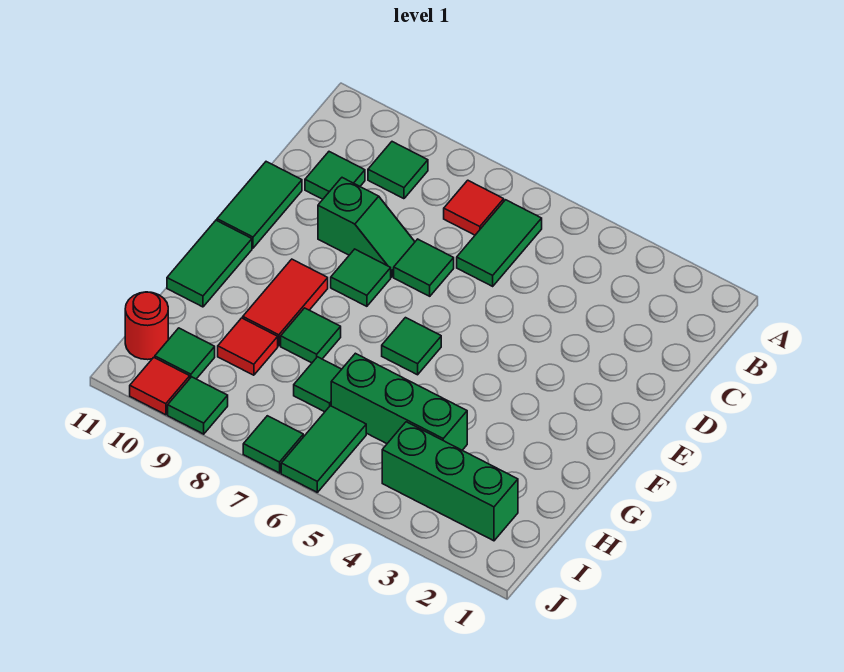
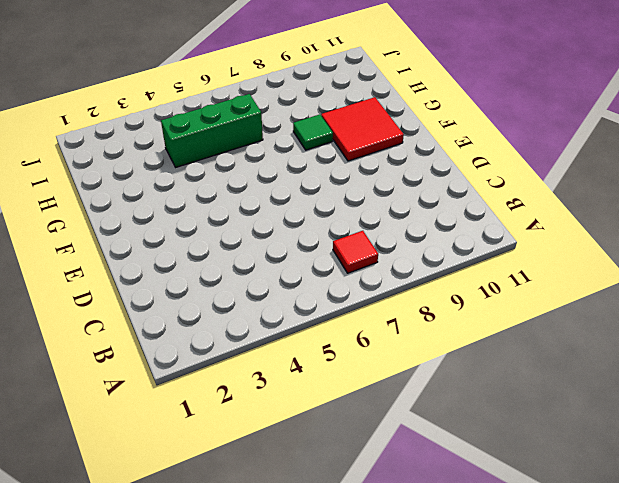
red 2x2 tile [321,97,404,161] -> red 1x2 tile [243,259,328,346]
none -> green 1x2 tile [457,200,542,286]
none -> green 1x1 tile [368,142,428,199]
none -> green 1x1 tile [305,152,365,199]

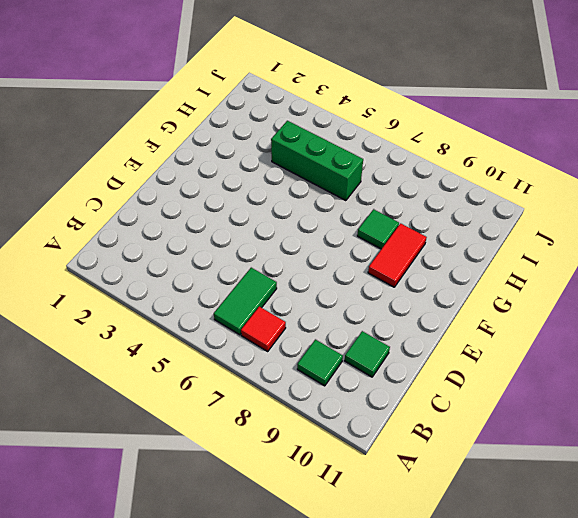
none -> green 1x1 tile [394,239,454,296]
none -> green 1x2 slope [318,178,415,277]
none -> green 1x2 tile [217,162,302,248]

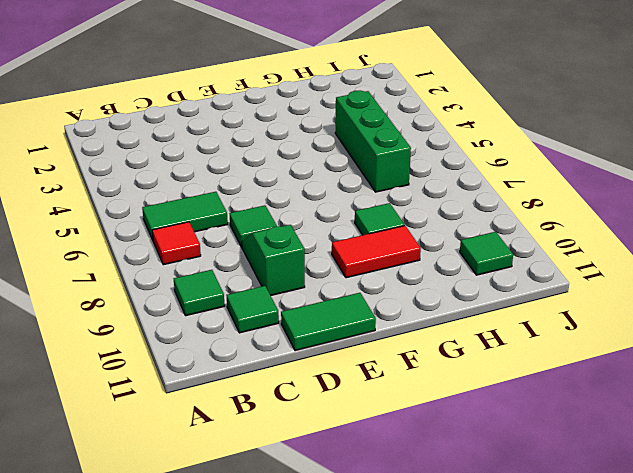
none -> green 1x1 tile [331,249,391,306]
none -> green 1x1 tile [382,318,441,375]
none -> green 1x2 tile [167,220,252,307]

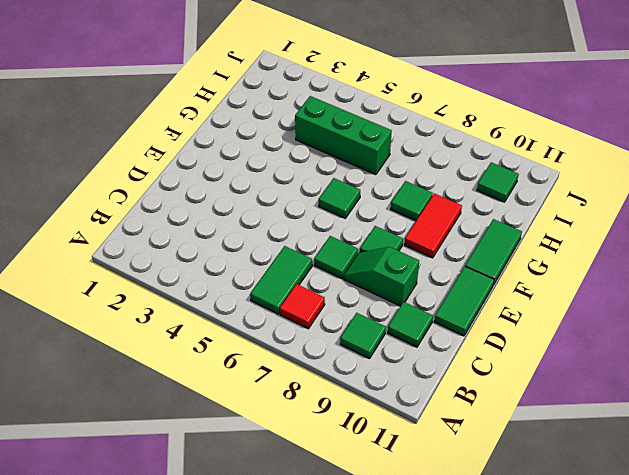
none -> green 1x1 tile [294,357,342,412]
none -> red 1x1 tile [218,318,278,375]
none -> green 1x3 brick [382,422,518,541]

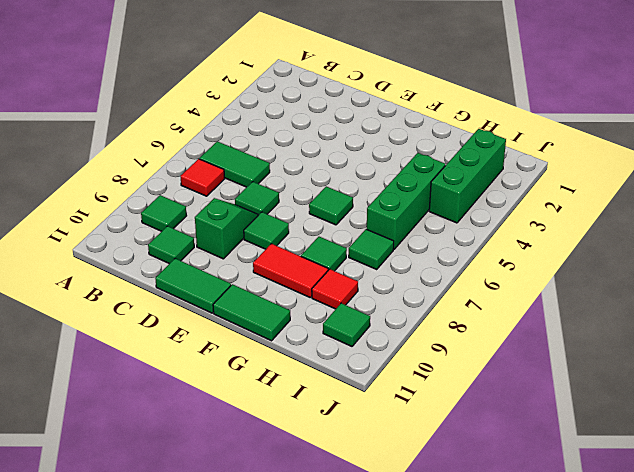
none -> green 1x2 tile [281,406,366,492]
none -> red 1x1 round brick [125,292,168,360]
none -> green 1x1 tile [243,416,303,473]

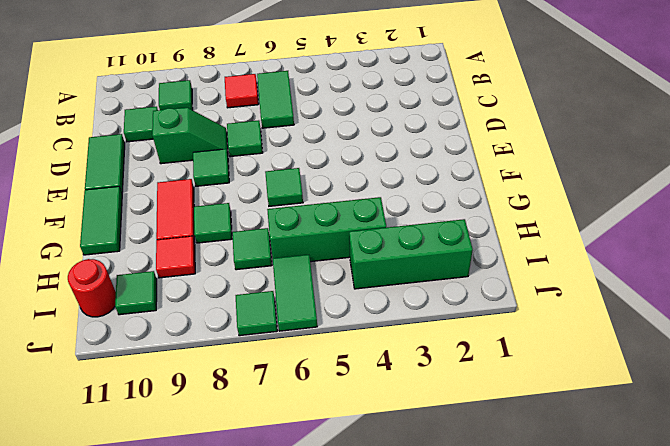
none -> green 1x1 tile [168,377,228,434]
none -> red 1x1 tile [130,357,190,415]

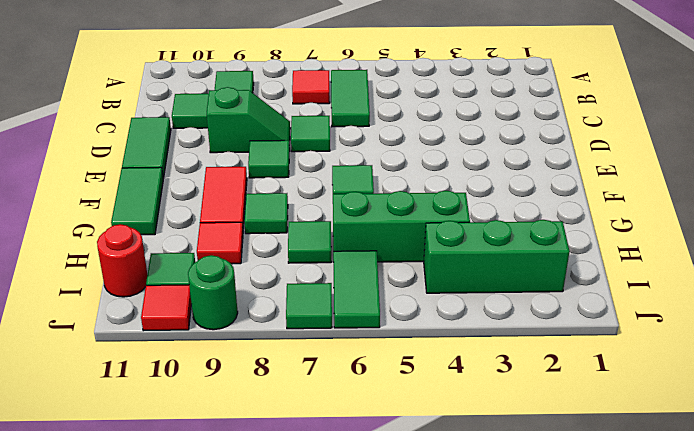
green 1x1 round brick [188,255,238,330] -> green 1x1 tile [168,377,228,434]

